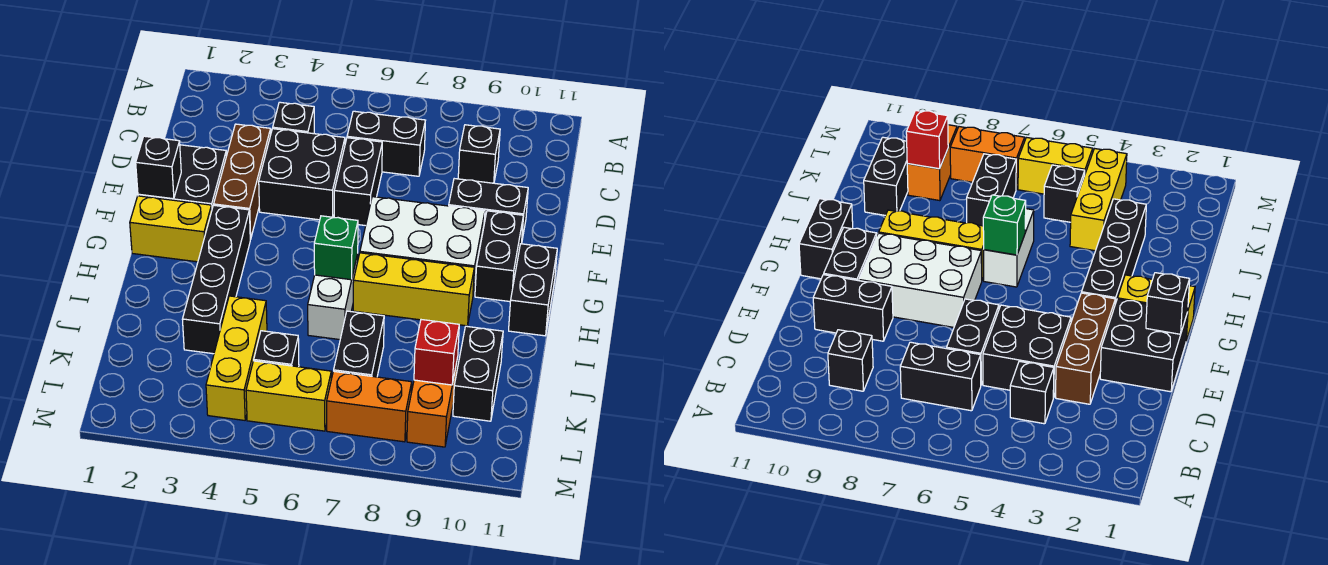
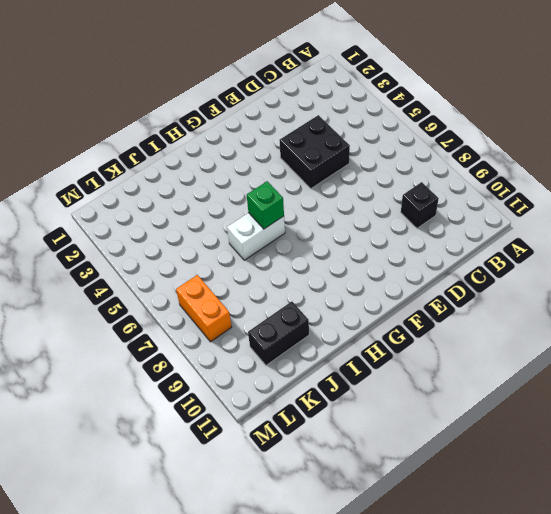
none -> black 1x1 brick [273,102,314,134]
none -> black 1x2 brick [347,111,425,176]
none -> brown 1x3 brick [214,124,271,239]

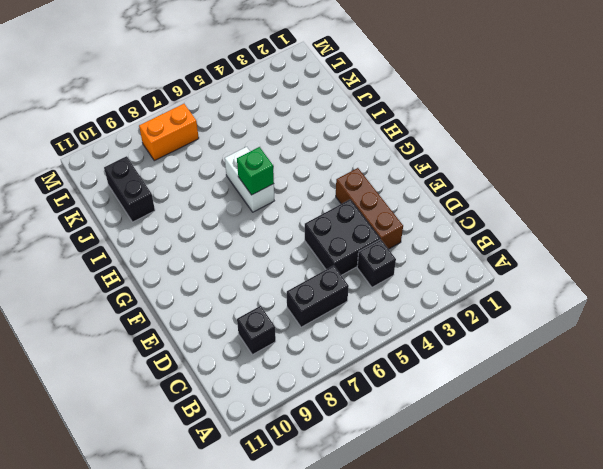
none -> black 1x2 brick [334,138,382,226]
none -> black 2x2 brick [138,145,226,208]
none -> black 1x2 brick [449,179,528,239]

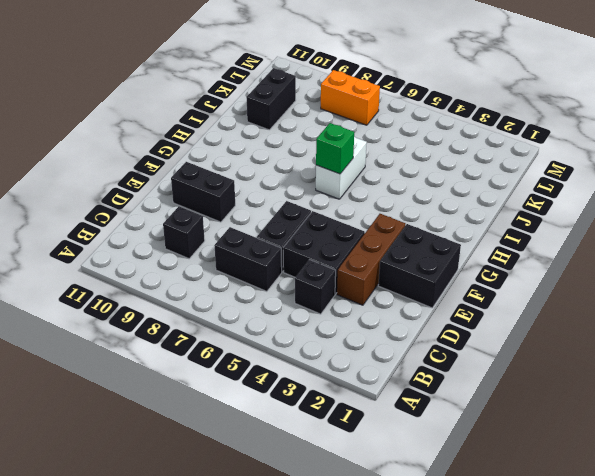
none -> white 2x3 brick [360,197,485,294]
none -> black 1x2 brick [475,211,523,302]
none -> yellow 1x2 brick [130,196,212,262]

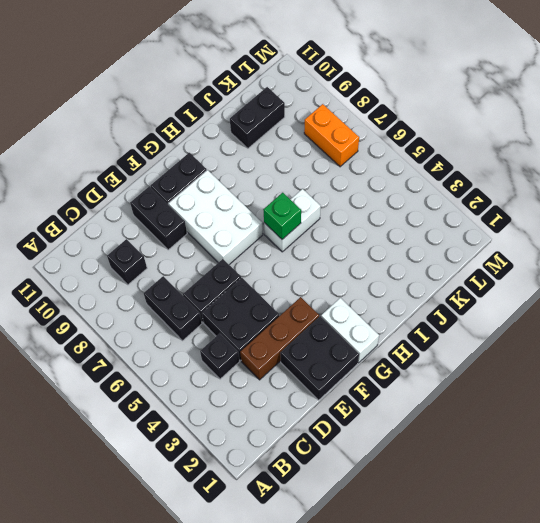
white 1x2 brick [321,298,379,363] -> yellow 1x2 brick [130,196,212,262]
none -> black 1x4 brick [182,205,250,354]
none -> black 1x2 brick [509,244,557,336]
none -> yellow 1x3 brick [353,253,474,326]

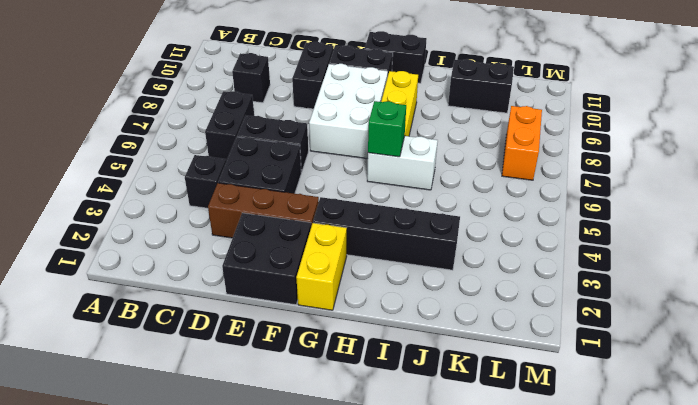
none -> yellow 1x3 brick [206,296,267,420]
none -> black 1x2 brick [334,311,384,377]
none -> black 1x1 brick [254,331,299,367]

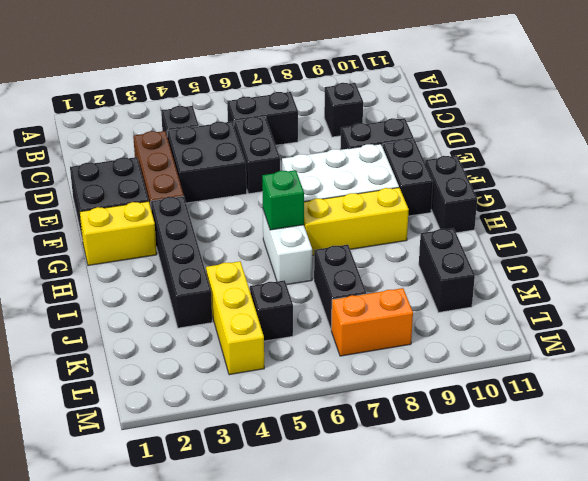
none -> orange 1x2 brick [407,358,458,447]
none -> yellow 1x2 brick [246,361,331,431]
none -> black 1x1 brick [136,136,181,199]

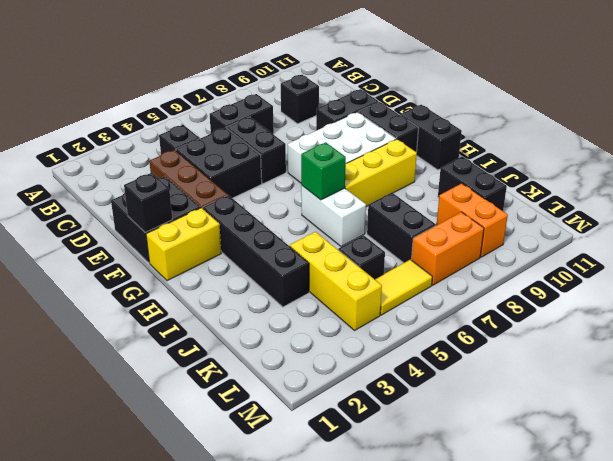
yellow 1x2 tile [375,260,432,315] -> yellow 1x2 brick [246,361,331,431]
none -> red 1x1 brick [414,320,459,385]

